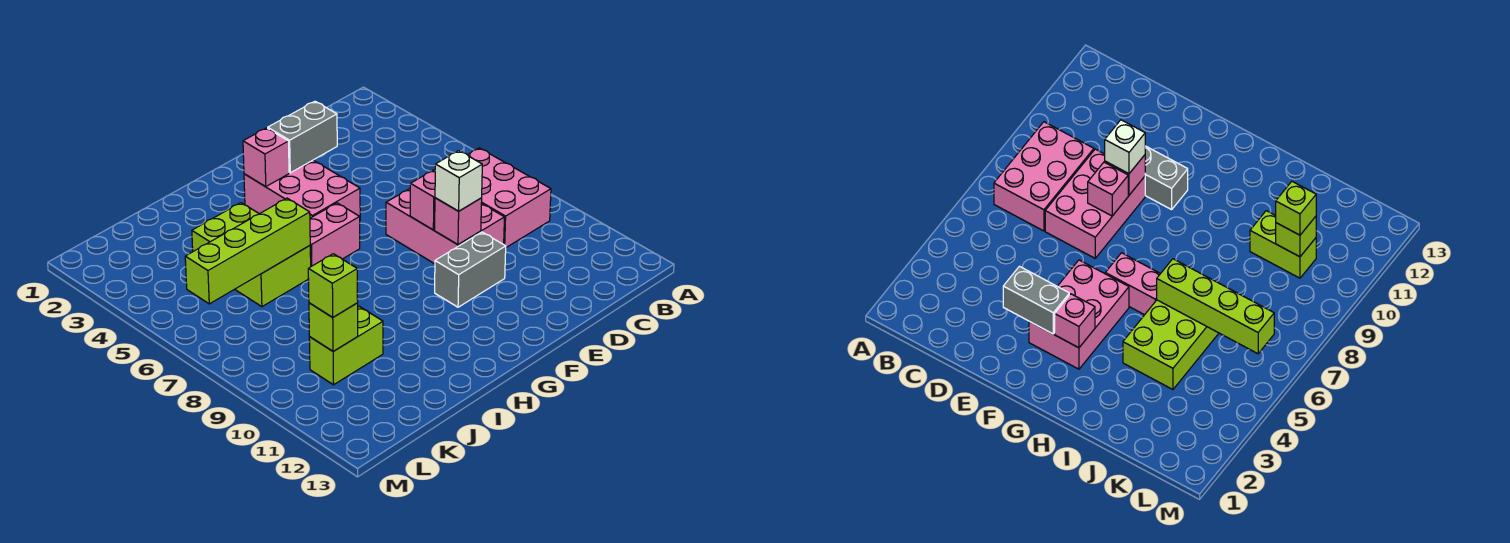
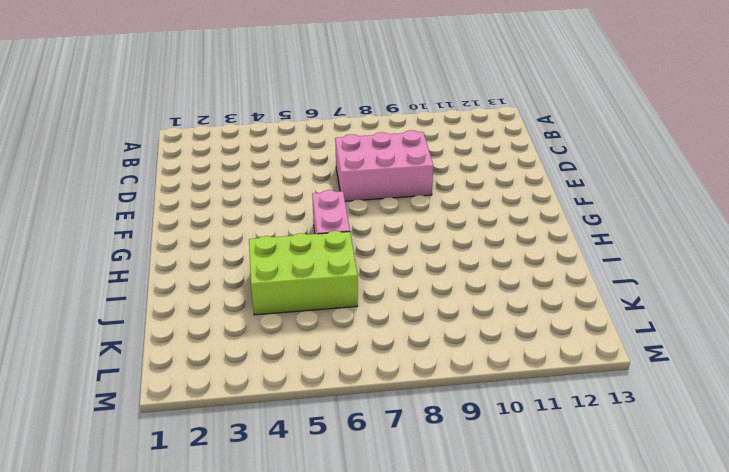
none -> pink 2x3 brick [468,148,551,247]
none -> grey 1x2 brick [435,232,506,307]
none -> pink 2x3 brick [244,160,360,218]

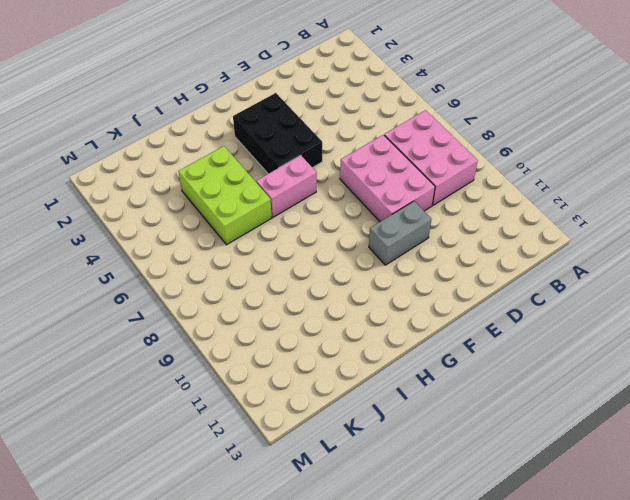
black 2x3 brick [233,93,322,174] -> pink 2x3 brick [244,160,360,218]
none -> lime 1x2 brick [309,307,383,385]
none -> grey 1x2 brick [268,101,337,173]
none -> pink 1x1 brick [410,170,435,230]

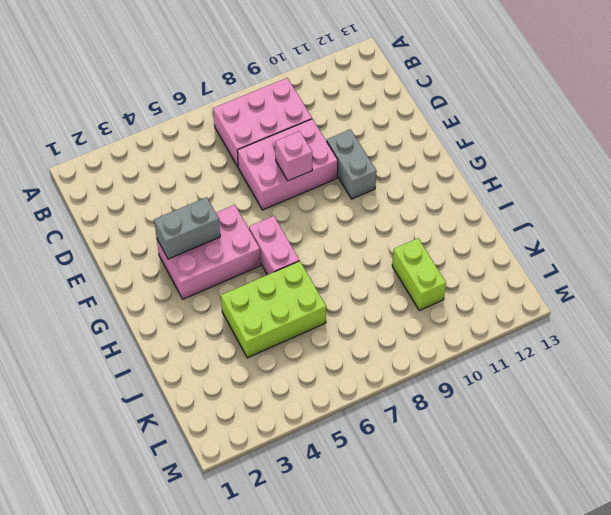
grey 1x2 brick [154,197,220,259] -> grey 1x2 brick turned to [268,101,337,173]
none -> pink 1x1 brick [435,198,482,245]
none -> pink 1x1 brick [243,128,289,187]
none -> lime 1x4 brick [185,198,310,304]

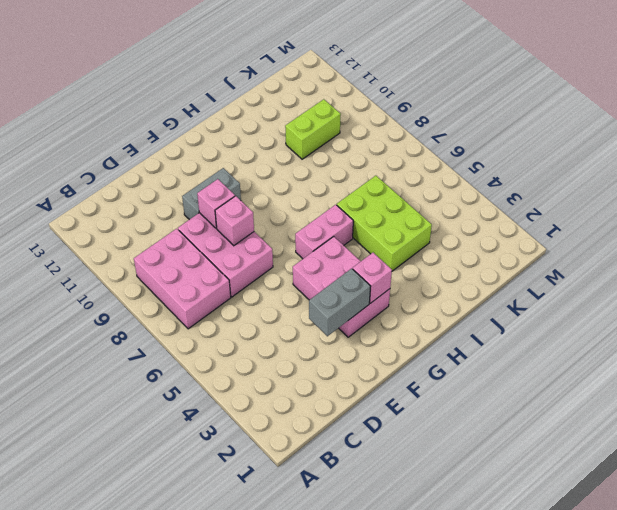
none -> lime 1x4 brick [185,198,310,304]
none -> lime 1x1 brick [309,303,358,351]
none -> white 1x1 brick [435,151,482,211]

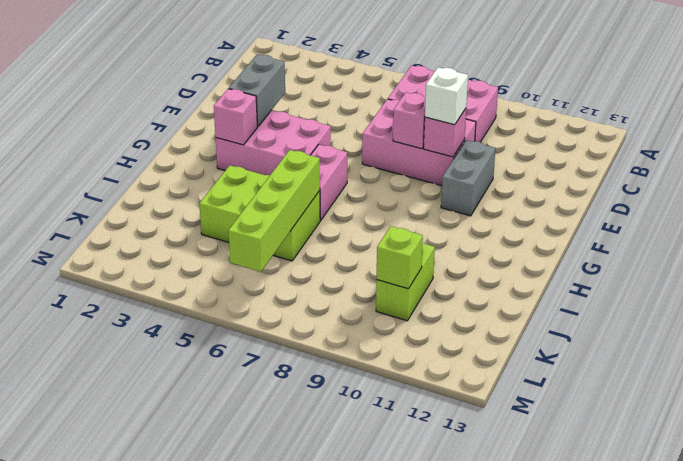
none -> lime 1x1 brick [308,254,358,317]

